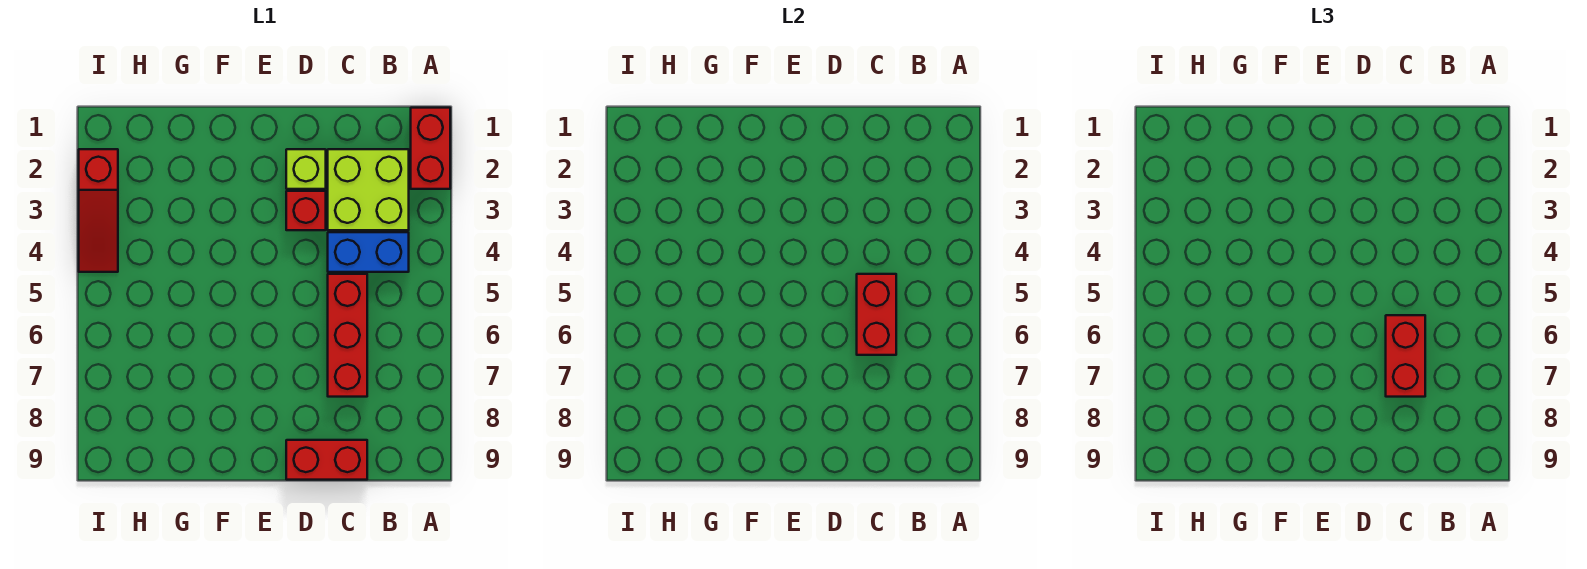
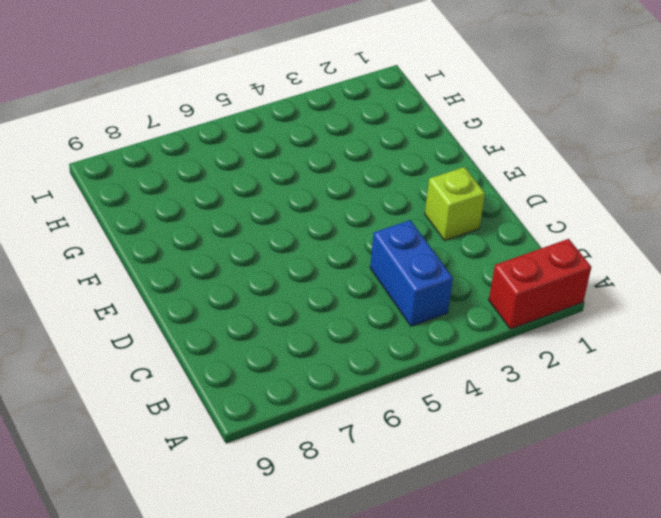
none -> lime 2x2 brick [328,149,409,230]
none -> red 1x3 brick [328,274,367,397]

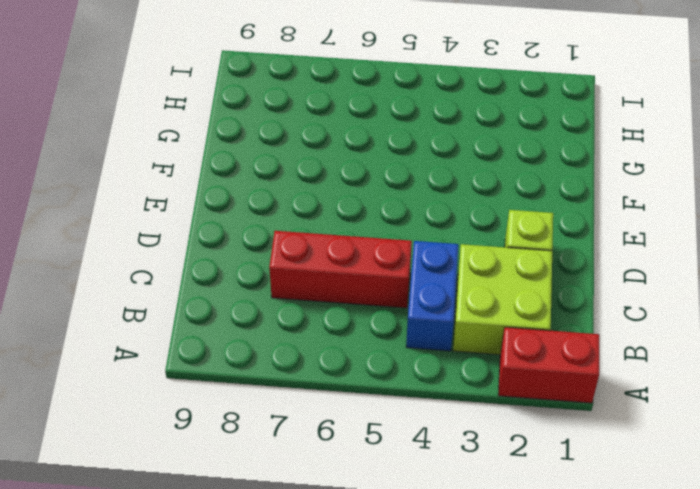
none -> red 1x2 brick [286,440,367,480]
none -> red 1x1 brick [286,191,326,230]

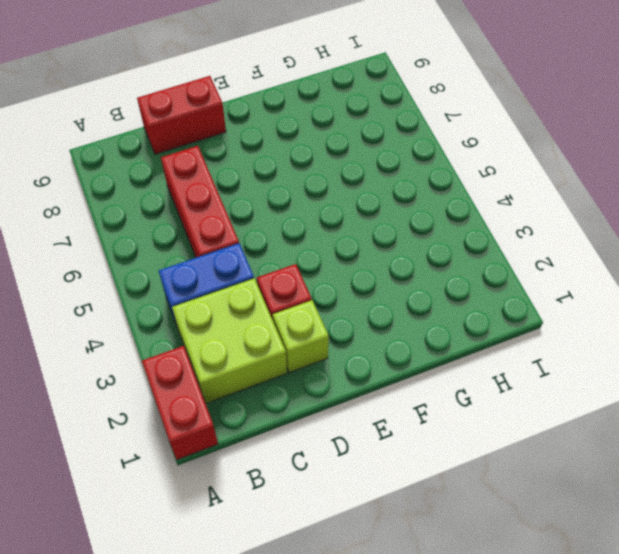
none -> red 1x3 slope [79,149,118,272]
none -> red 1x2 brick [857,274,896,355]

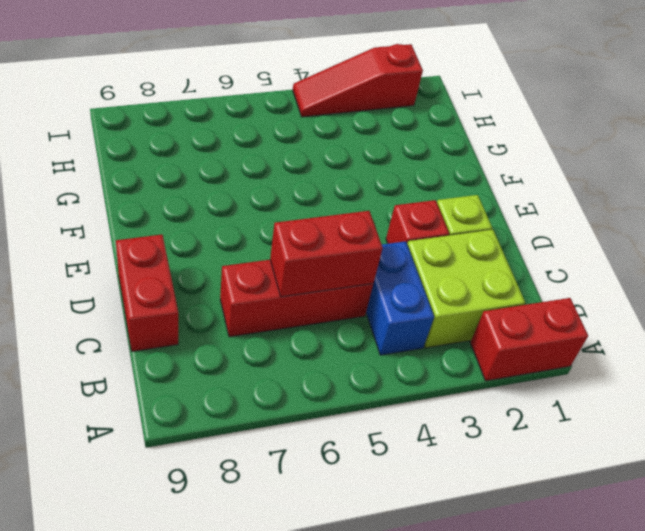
none -> red 1x2 brick [1386,315,1425,397]

